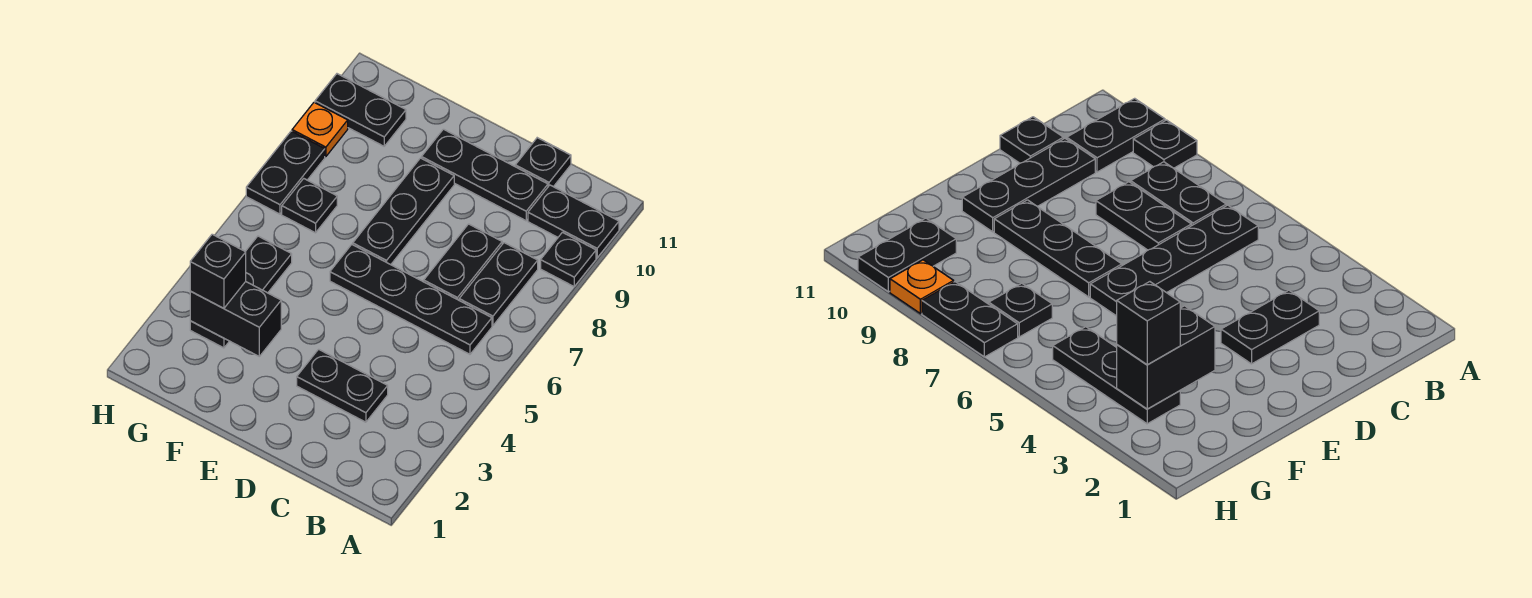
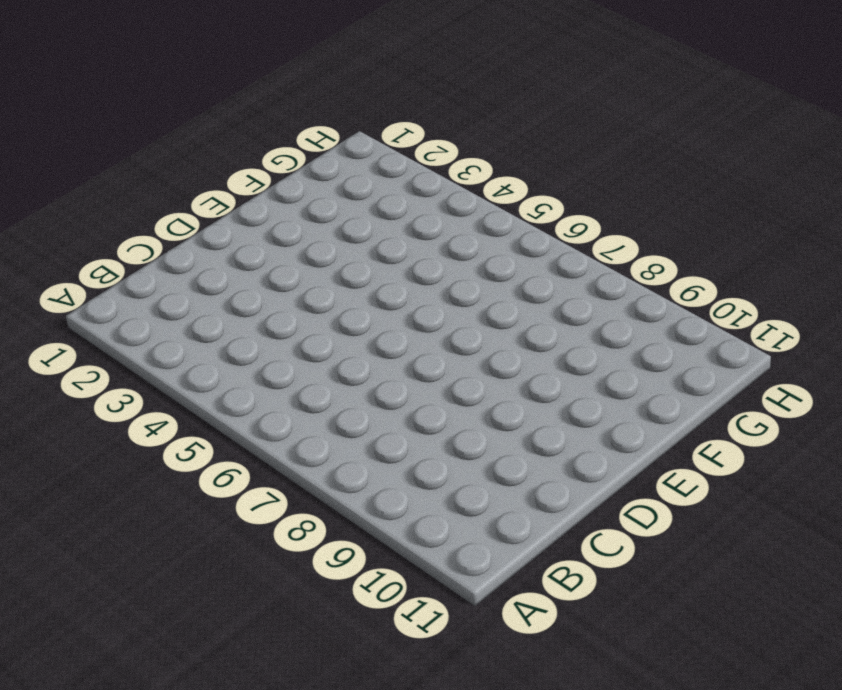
none -> black 1x1 plate [541,232,596,286]
none -> black 1x2 plate [528,185,619,258]
none -> black 1x4 plate [330,245,492,354]

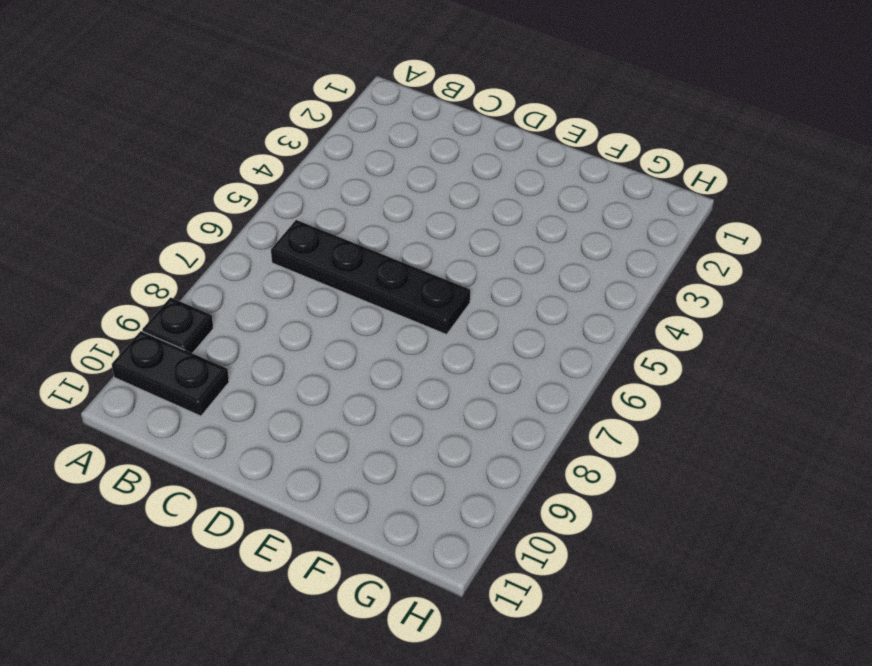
none -> black 1x2 plate [459,243,538,326]
none -> black 1x2 plate [297,349,388,422]
none -> black 1x2 plate [424,224,502,300]

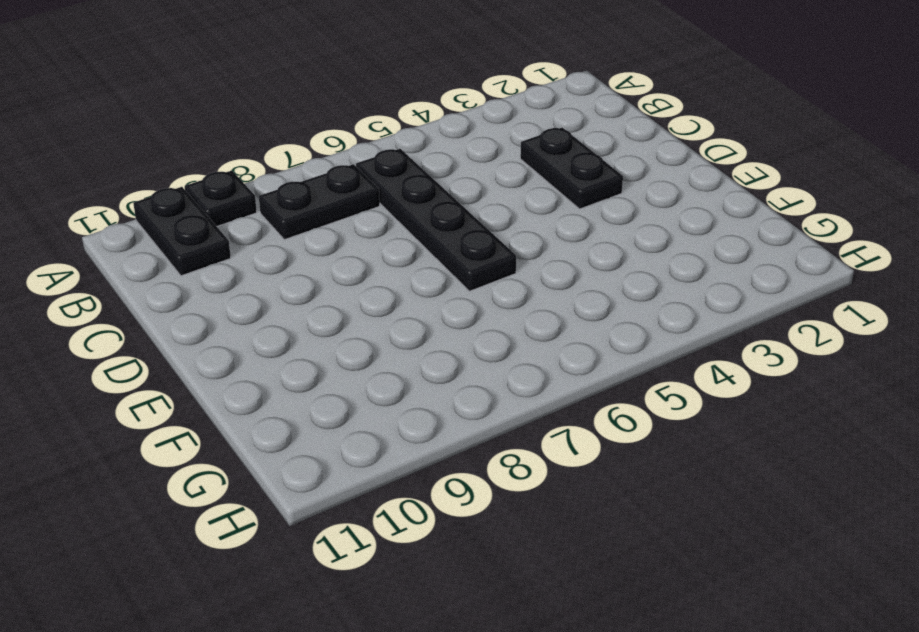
none -> black 1x2 plate [424,224,502,300]
none -> black 1x3 plate [421,129,548,221]
none -> black 1x1 plate [515,138,571,187]

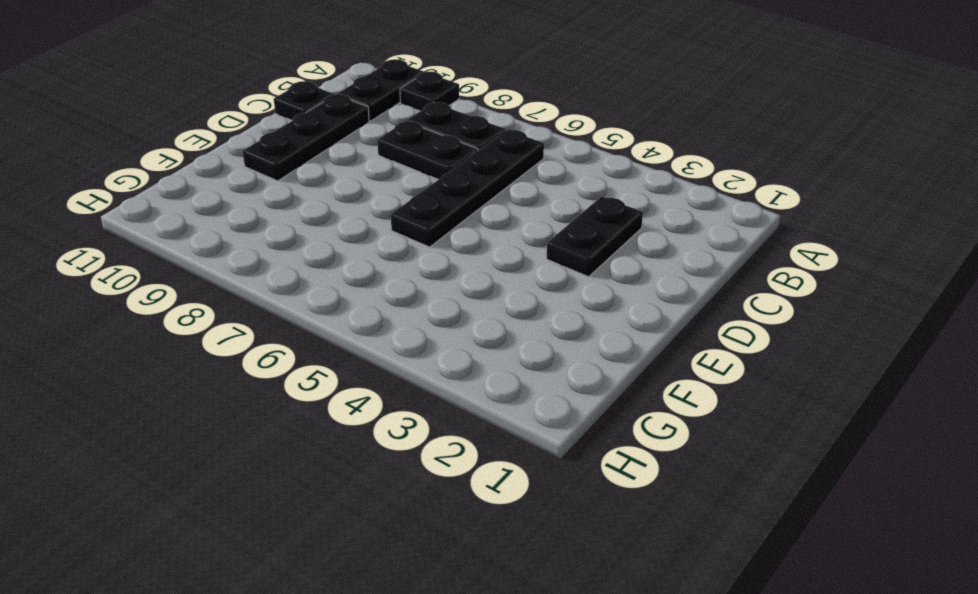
none -> black 1x3 plate [353,158,454,265]
none -> black 1x3 plate [190,236,292,348]
none -> black 1x1 plate [282,179,337,233]

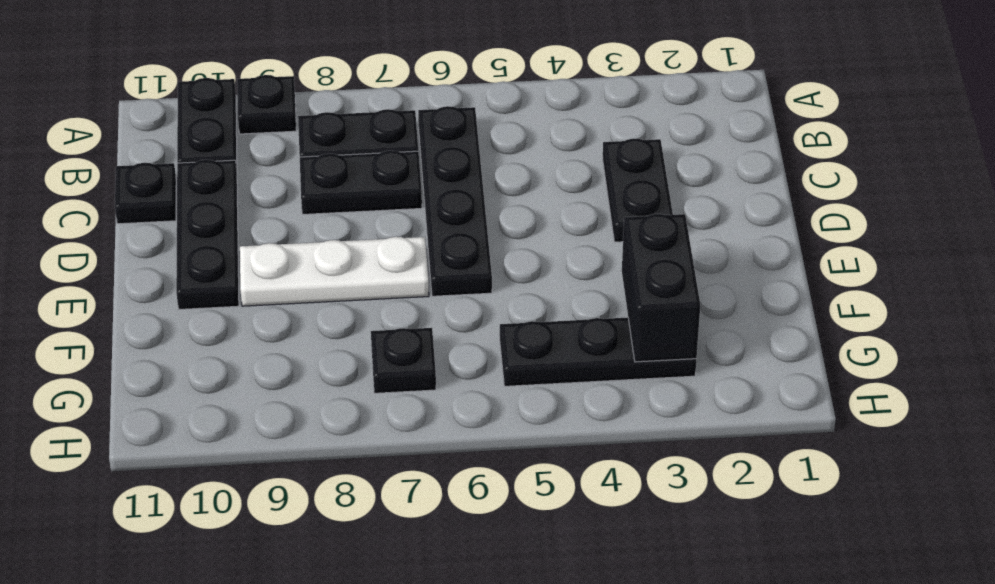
white 1x3 plate [240,237,429,306] -> black 1x3 plate [353,158,454,265]
none -> black 1x2 plate [315,74,406,146]
none -> black 1x2 plate [246,131,325,214]
none -> orange 1x1 plate [292,102,348,157]

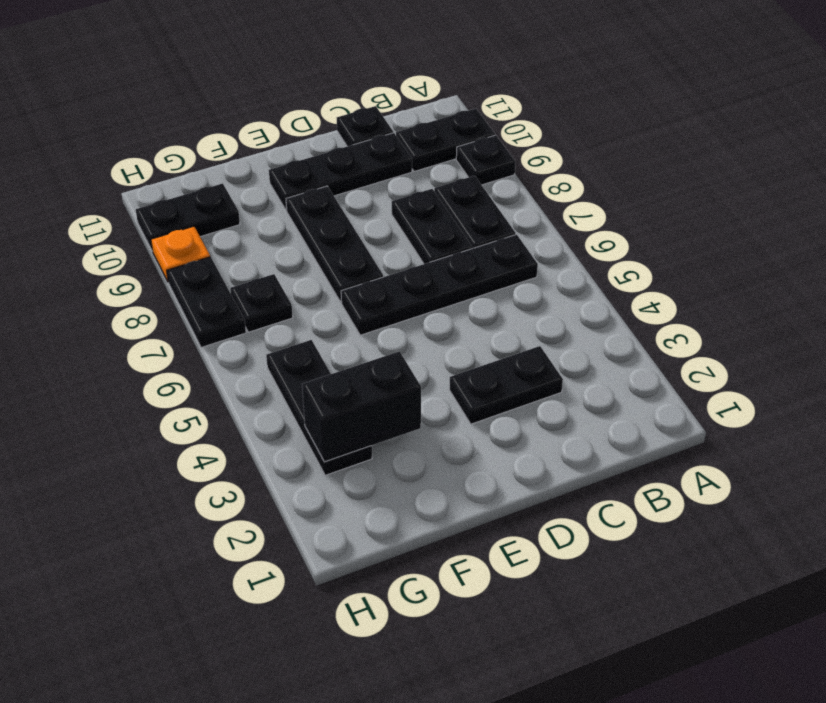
none -> black 1x1 brick [190,234,246,309]

